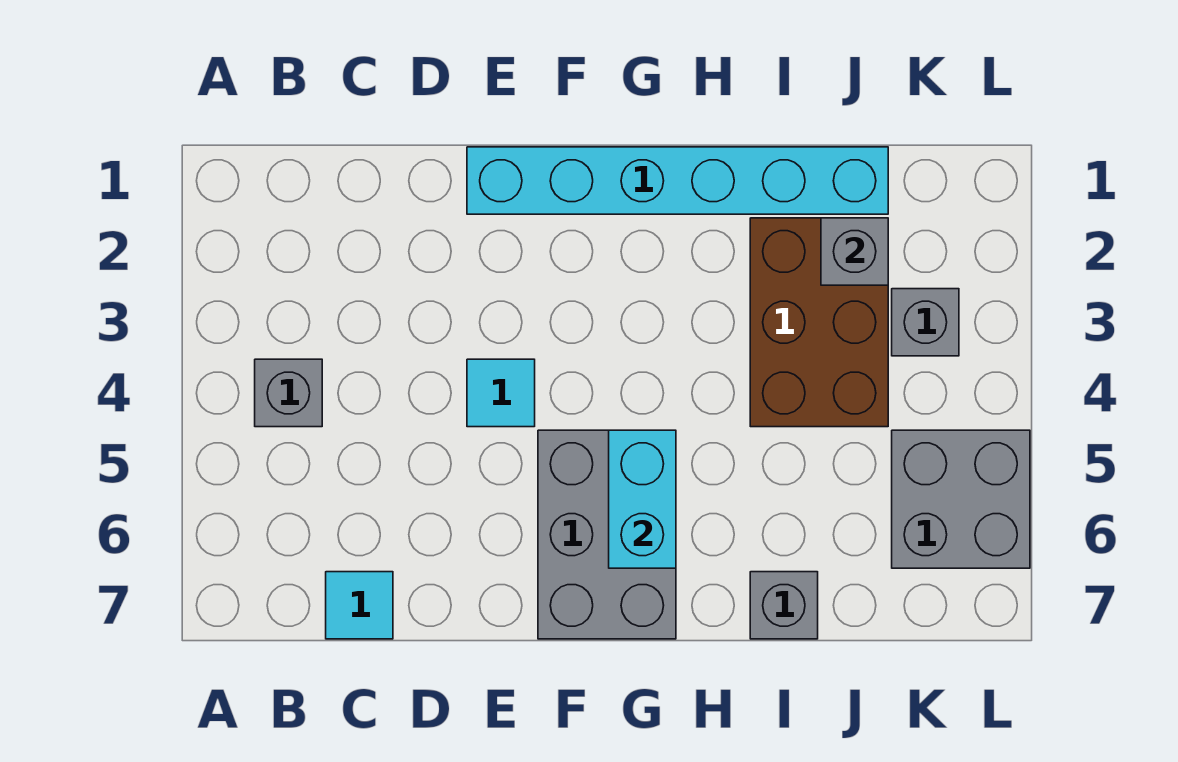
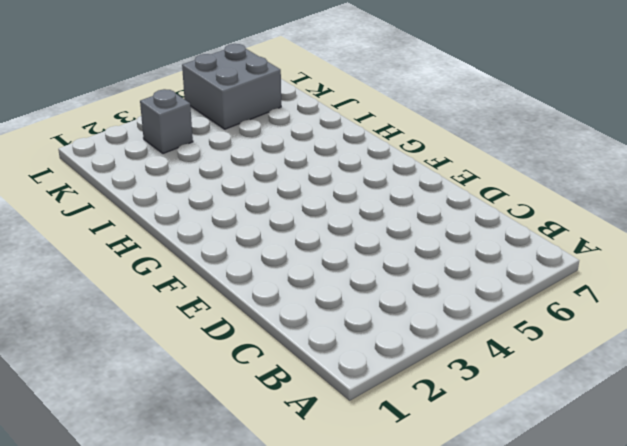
none -> grey 1x1 brick [255,359,322,427]
none -> cyan 1x1 tile [326,572,393,639]

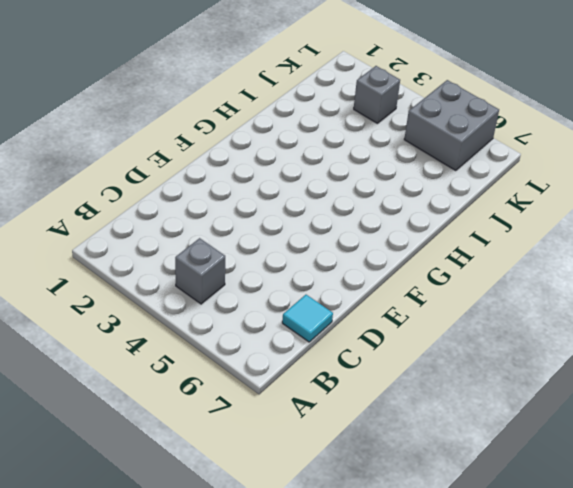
none -> cyan 1x6 brick [467,147,888,214]
none -> cyan 1x1 tile [467,359,535,427]

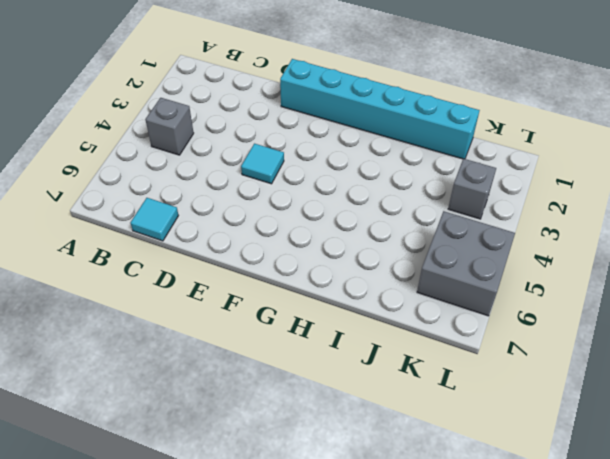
none -> grey 2x3 brick [538,430,676,639]
none -> brown 2x3 brick [750,218,888,427]

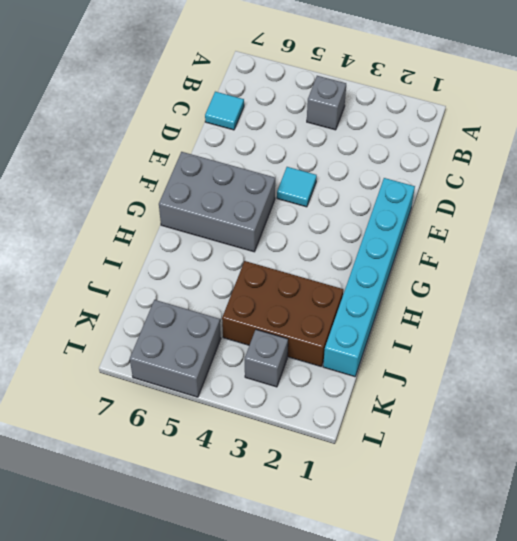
none -> grey 1x1 brick [750,572,818,639]
none -> cyan 1x2 brick [609,430,676,568]

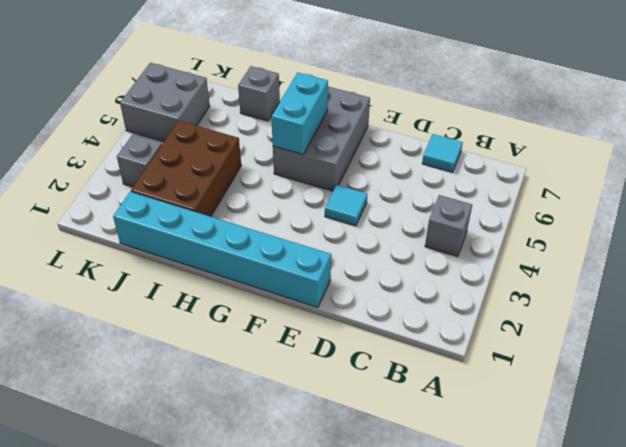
none -> grey 1x1 brick [821,218,888,285]

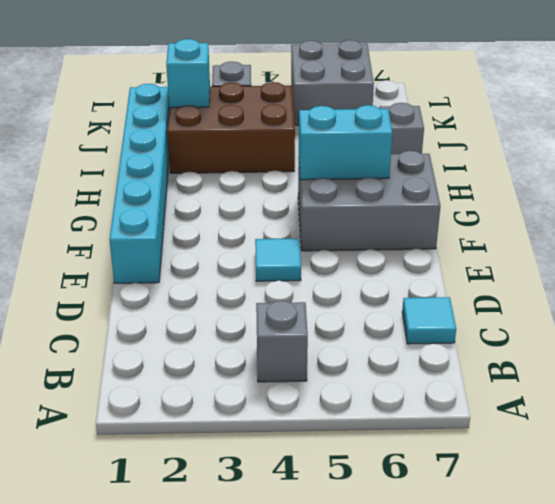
cyan 1x1 brick [166,39,210,108] -> grey 1x1 brick [821,218,888,285]

